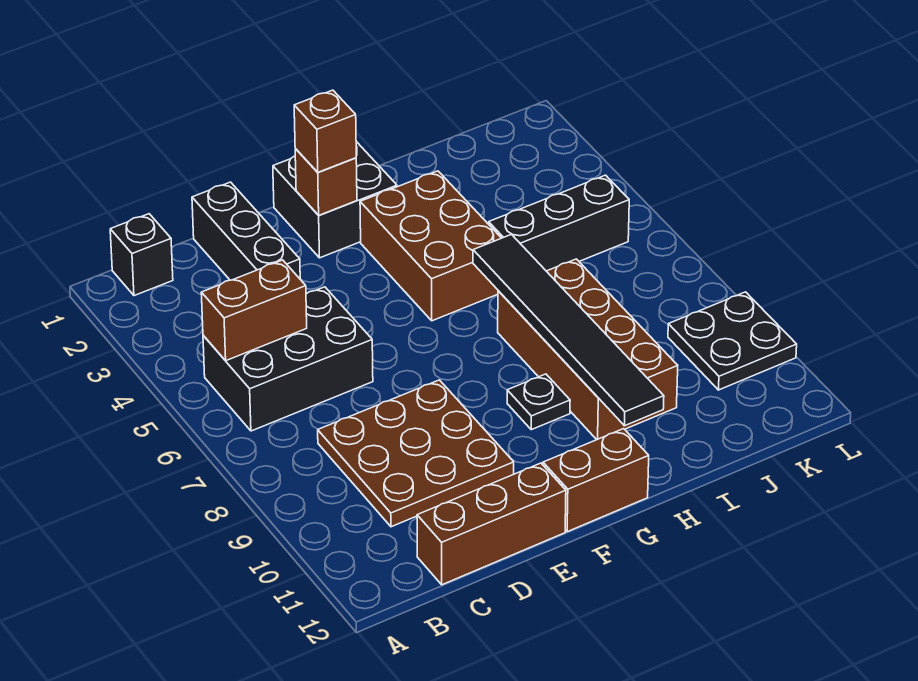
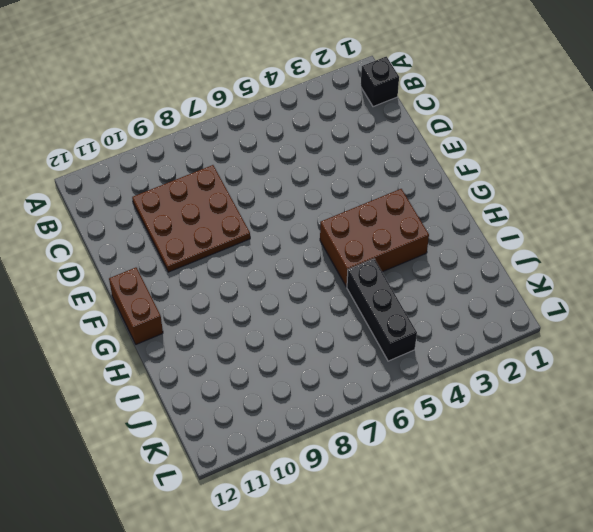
none -> black 2x3 brick [203,287,373,431]
none -> brown 1x3 brick [417,463,566,585]
none -> black 1x3 brick [192,182,300,280]

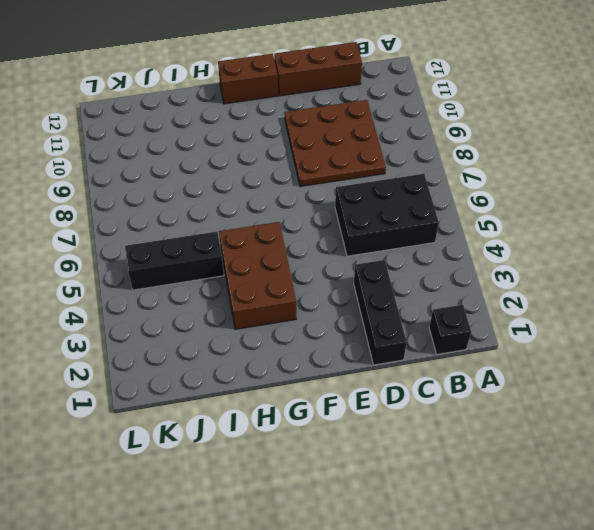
none -> black 2x2 brick [273,142,397,258]
none -> black 1x1 plate [507,374,570,430]
none -> brown 2x4 brick [498,259,678,440]

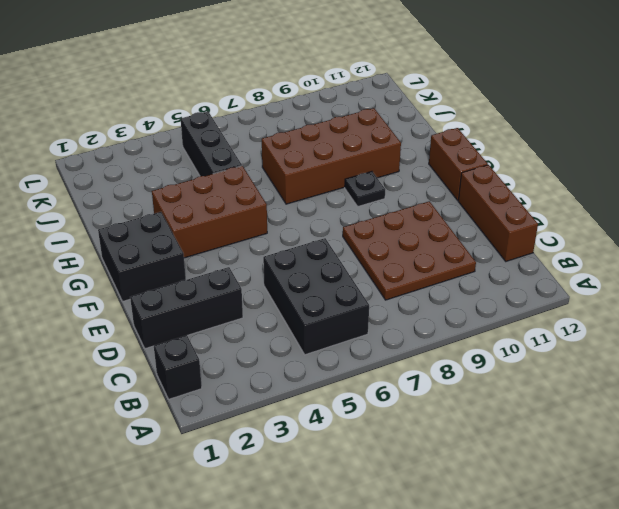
none -> black 2x2 plate [668,292,797,390]
none -> brown 1x2 brick [201,260,307,361]
none -> brown 1x1 brick [295,149,357,215]

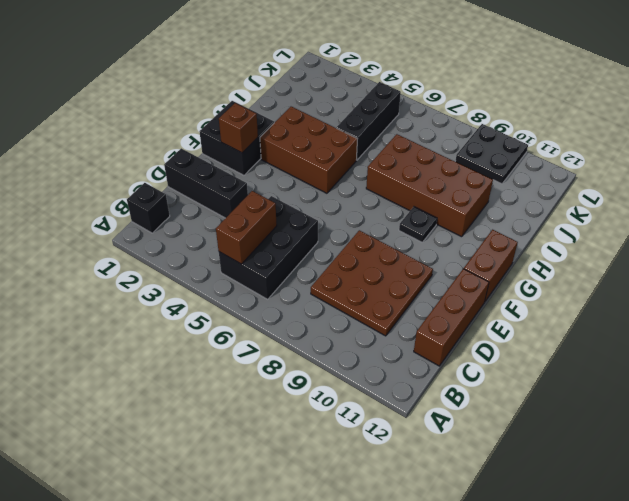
none -> black 1x6 tile [473,234,664,426]
none -> brown 1x1 brick [294,90,356,172]

